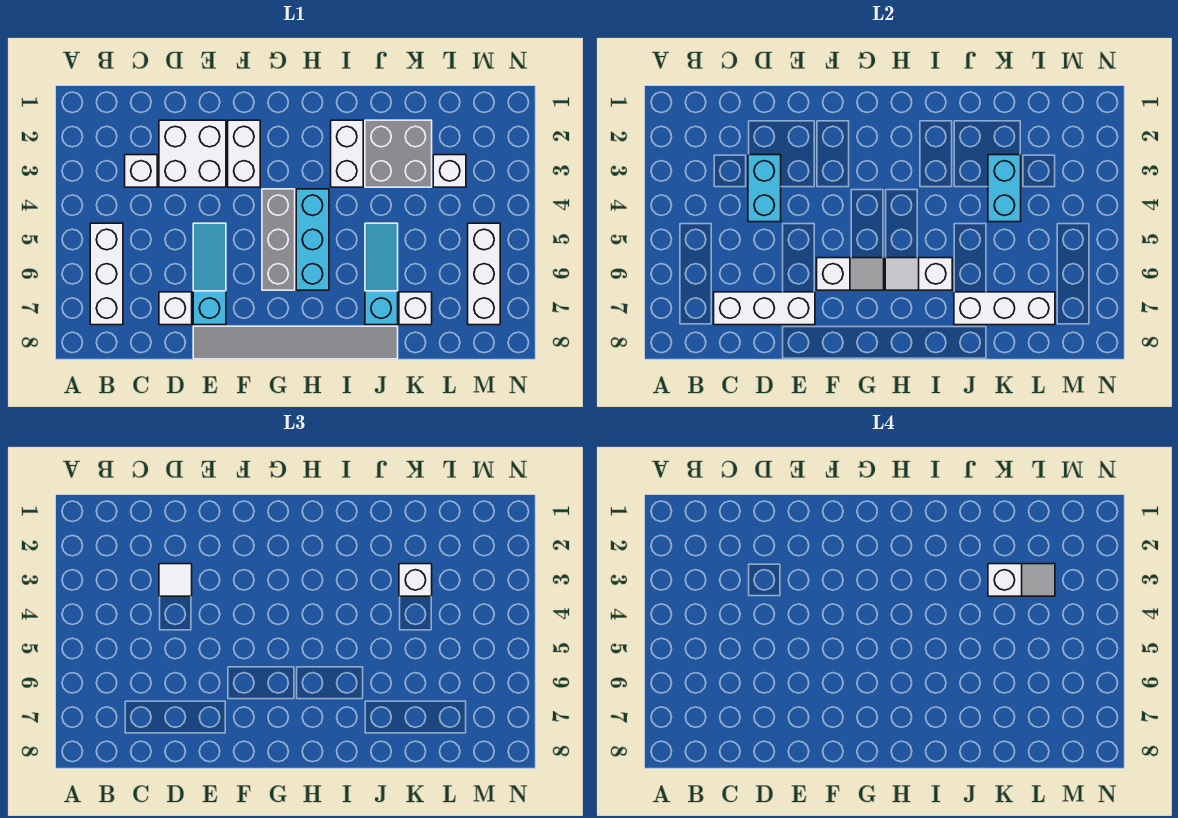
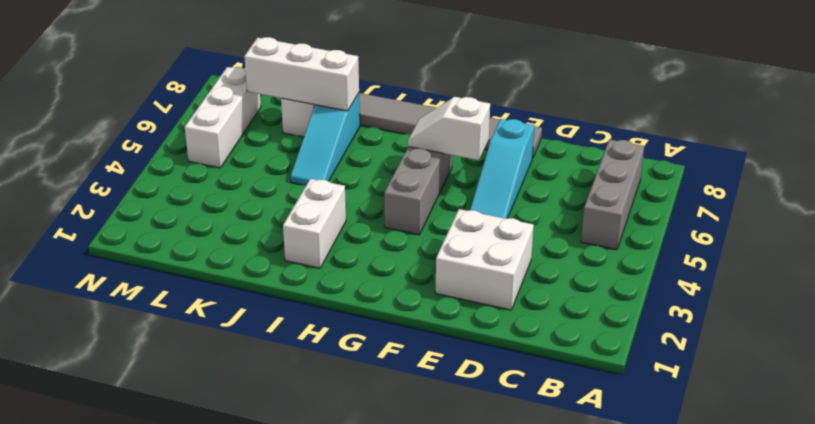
grey 1x3 brick [581,139,644,250] -> white 1x3 brick [90,223,123,325]
none -> white 1x1 brick [125,155,157,187]
none -> white 1x1 brick [159,292,192,325]
none -> white 1x2 brick [228,120,260,187]

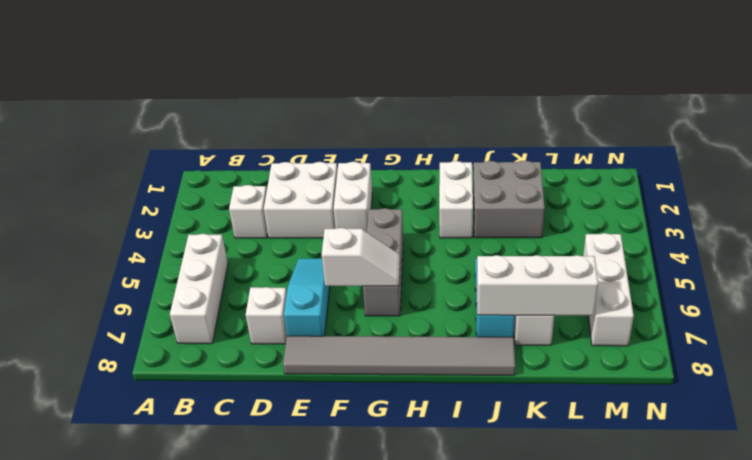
none -> cyan 1x3 brick [296,189,329,290]
none -> white 1x1 brick [433,155,466,187]
none -> white 1x3 brick [714,292,815,325]

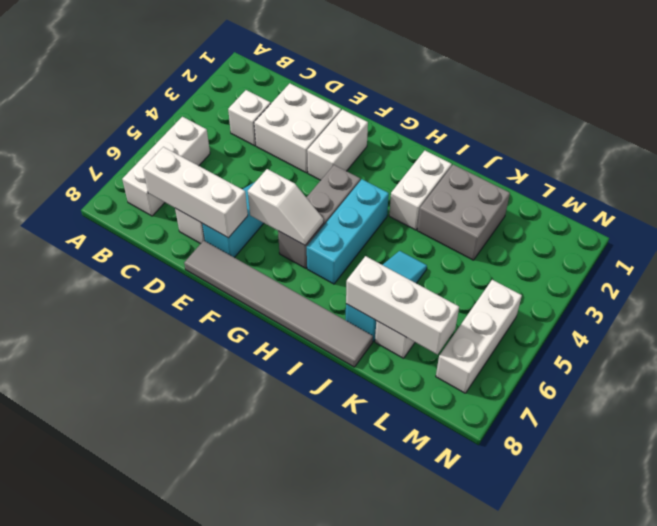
none -> white 1x1 brick [433,155,466,187]
none -> cyan 1x2 brick [748,155,781,222]
none -> white 1x2 slope [885,258,952,290]

